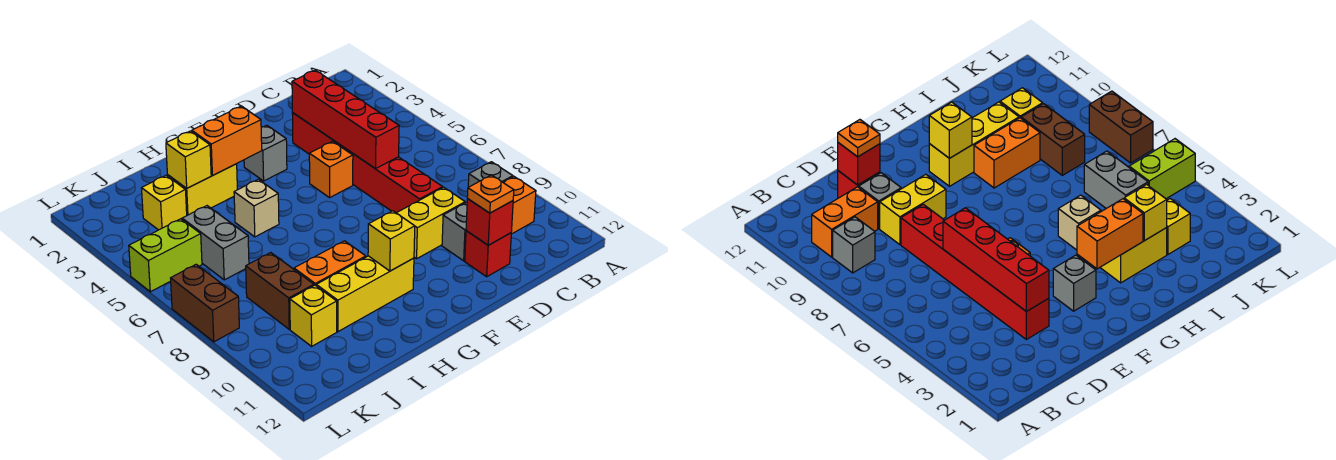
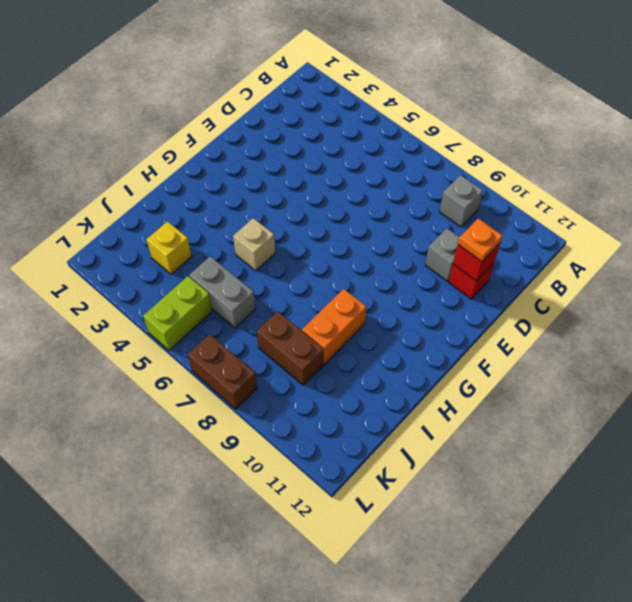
none -> orange 1x2 brick [503,177,536,234]
none -> red 1x6 brick [292,113,443,213]
none -> yellow 1x2 brick [397,187,465,259]

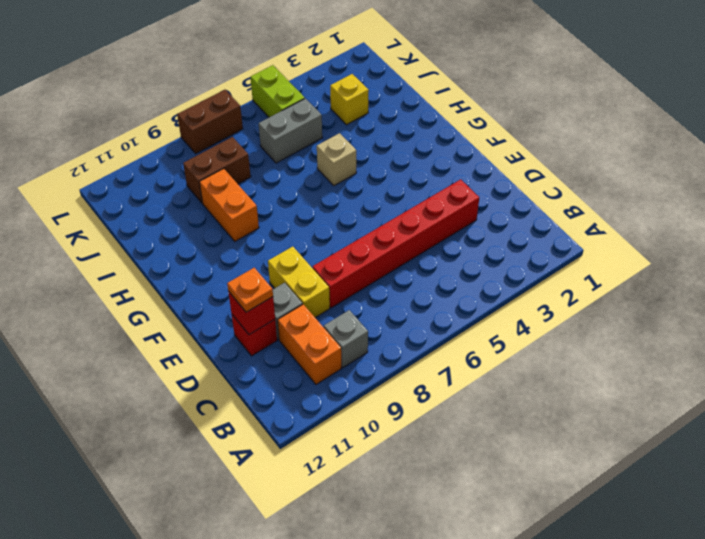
none -> orange 1x1 brick [309,141,353,198]
none -> grey 1x1 brick [244,125,287,181]
none -> yellow 1x3 brick [316,256,414,332]

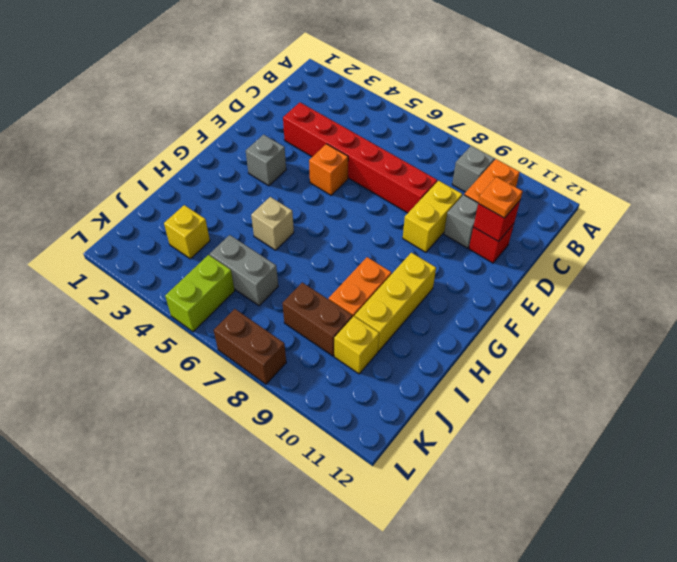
none -> yellow 1x2 brick [168,164,237,215]
none -> red 1x4 brick [292,70,399,169]
none -> orange 1x2 brick [192,106,262,175]

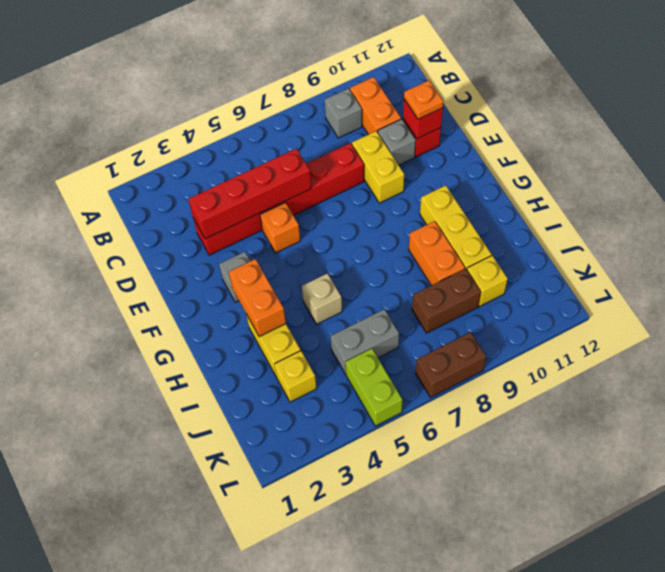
none -> yellow 1x1 brick [368,211,415,271]
none -> yellow 1x1 brick [166,131,211,188]

